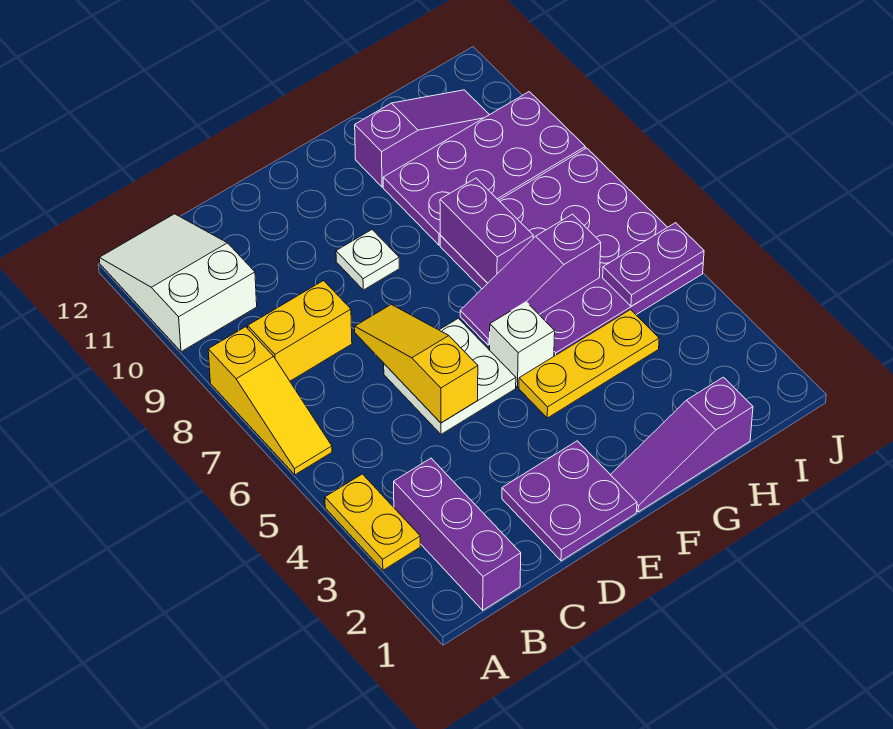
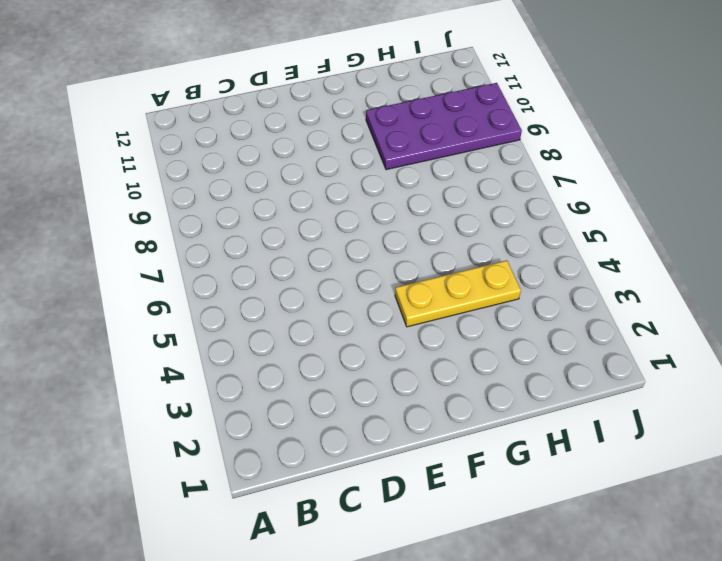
none -> yellow 1x2 plate [325,474,420,570]
none -> yellow 1x3 slope [208,327,332,475]
none -> white 2x3 slope [99,214,257,352]

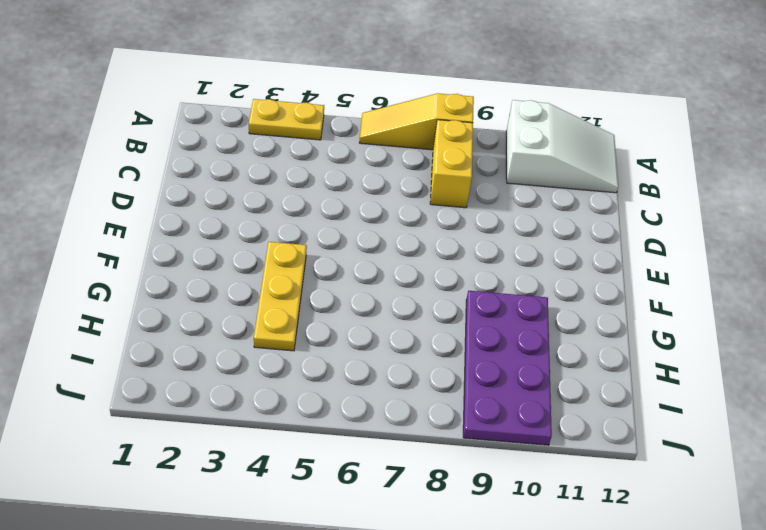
none -> purple 1x3 brick [394,458,521,610]
none -> purple 2x2 plate [502,441,637,561]
none -> white 2x2 plate [384,318,516,434]

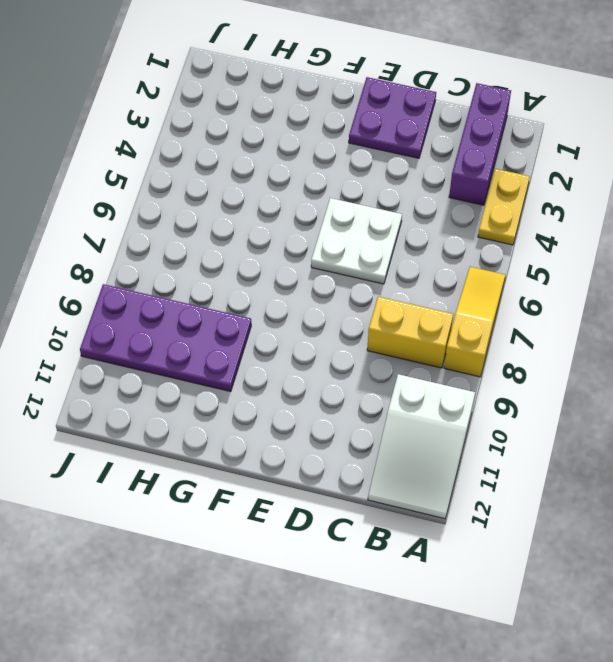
none -> white 1x1 plate [336,230,399,290]
none -> purple 1x3 slope [611,377,753,512]
none -> yellow 1x3 plate [519,310,659,418]

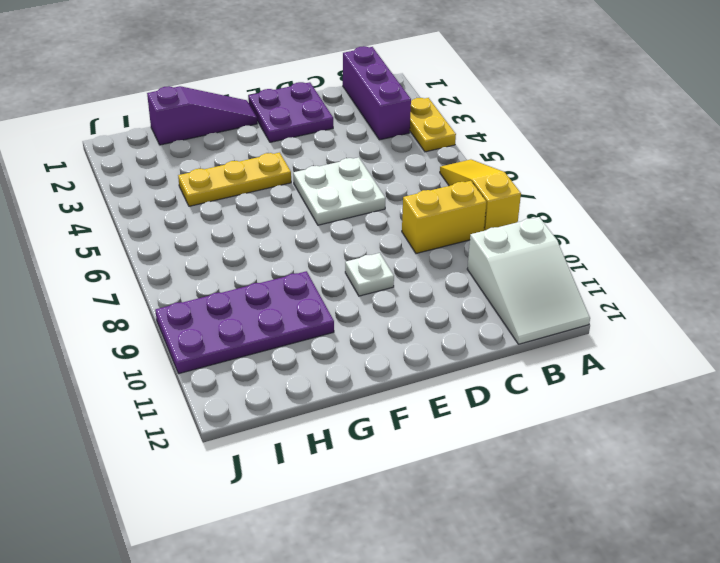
none -> white 1x1 brick [490,302,555,387]
none -> purple 4x4 plate [440,148,703,356]
none -> purple 1x3 slope [355,90,489,187]

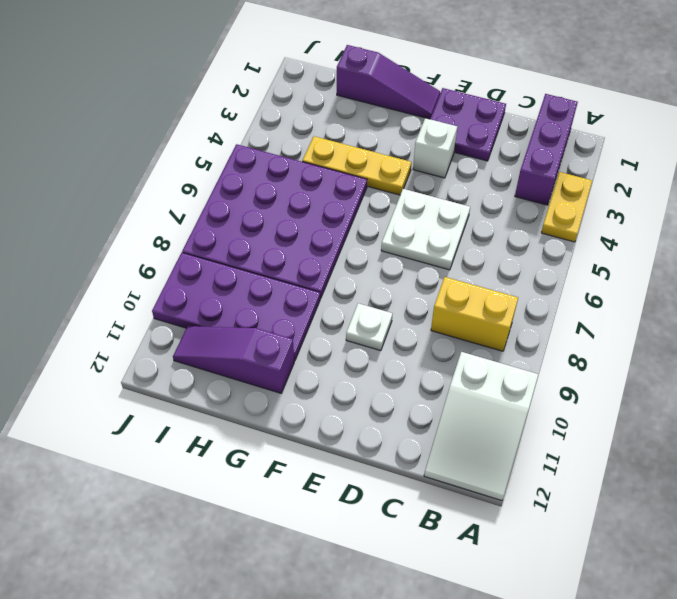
white 1x1 brick [413,118,457,178] -> white 1x1 brick moved to [490,302,555,387]
none -> yellow 1x3 slope [208,327,332,475]
none -> yellow 1x3 slope [355,304,478,423]
none -> purple 1x3 slope [460,214,601,345]

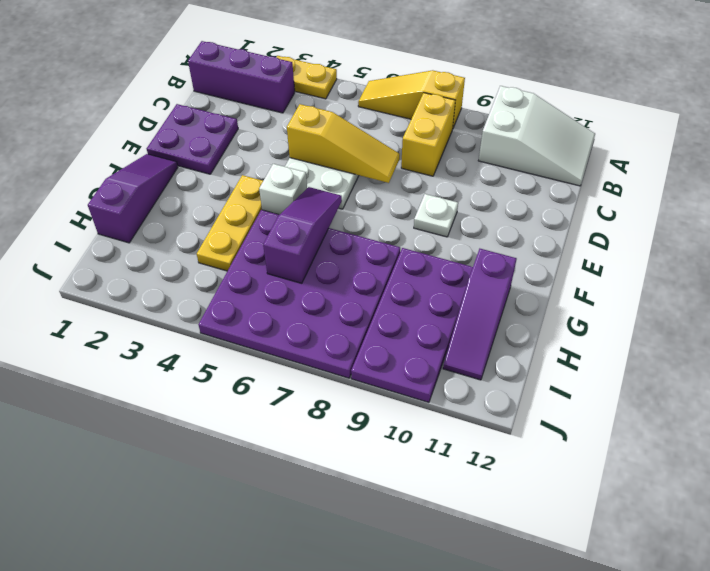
none -> purple 1x2 brick [440,178,533,283]
none -> purple 1x2 plate [603,223,704,306]

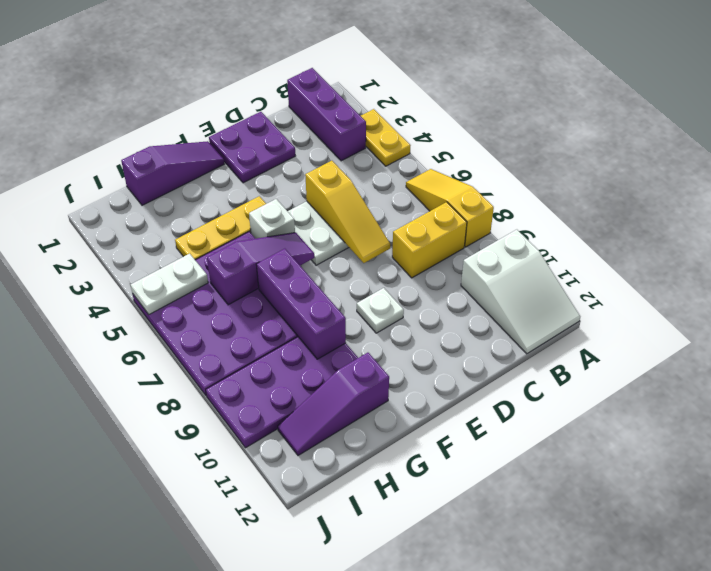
purple 1x3 brick [256,249,346,359] -> purple 1x2 brick [440,178,533,283]
white 1x2 plate [131,254,208,314] -> purple 1x2 plate [603,223,704,306]

